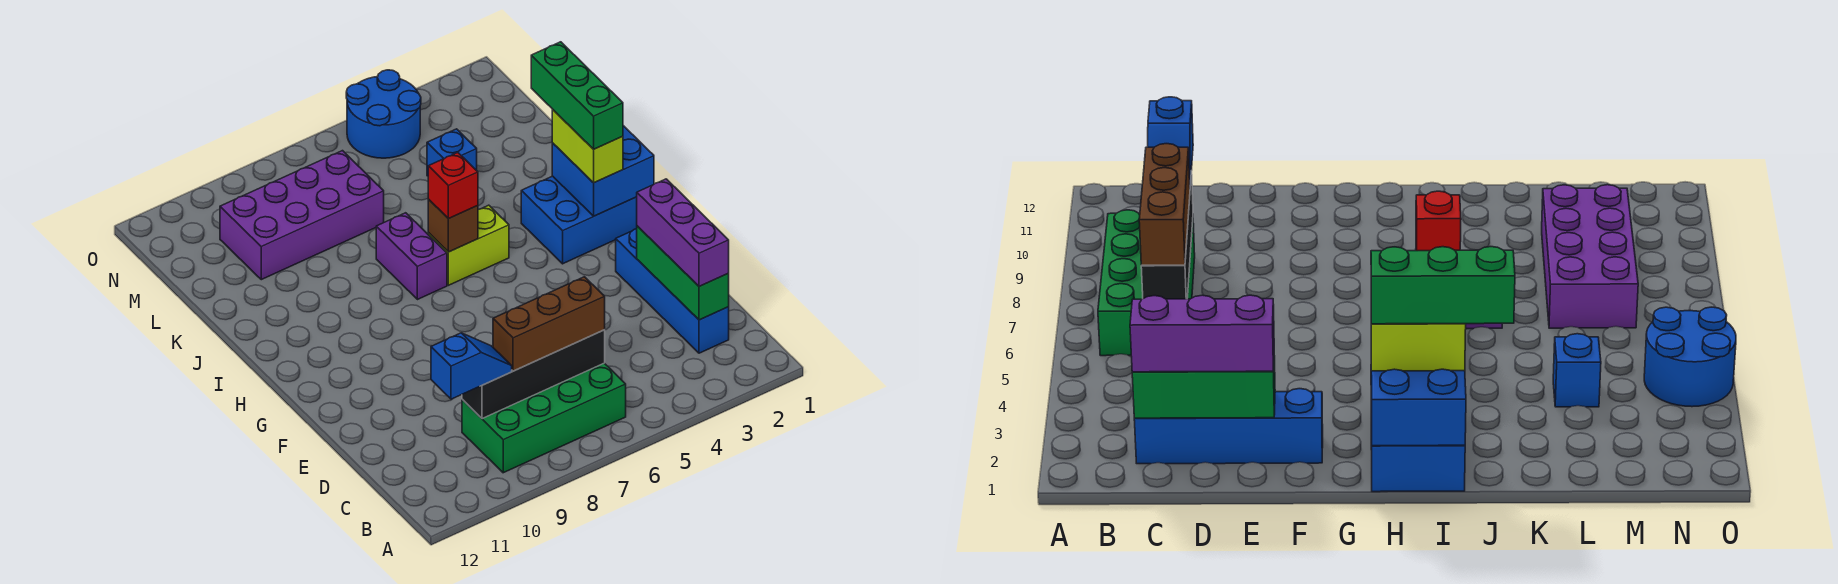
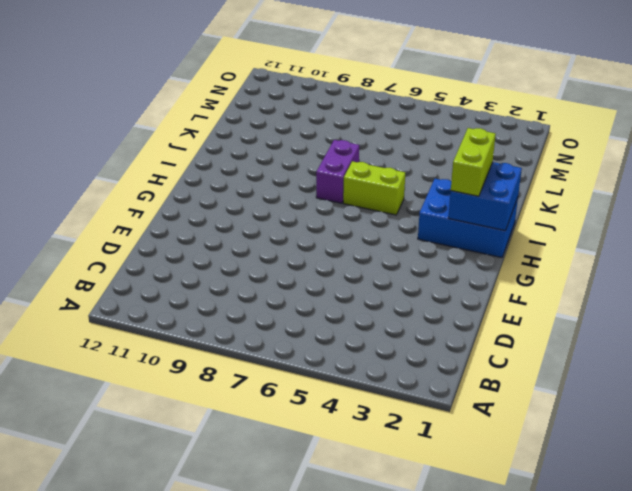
none -> green 2x4 brick [462,363,626,473]
none -> blue 1x4 brick [616,229,729,353]
none -> blue 1x1 brick [427,129,477,176]

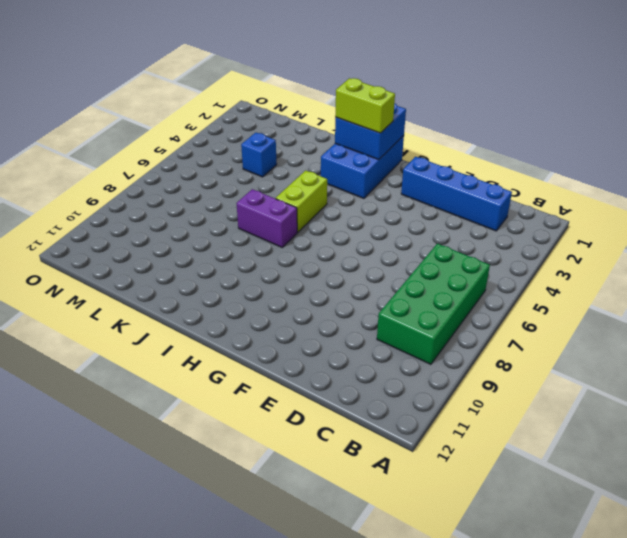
none -> purple 2x4 brick [220,151,384,280]
none -> blue 2x2 round brick [346,70,421,158]
none -> green 1x3 brick [637,226,729,320]

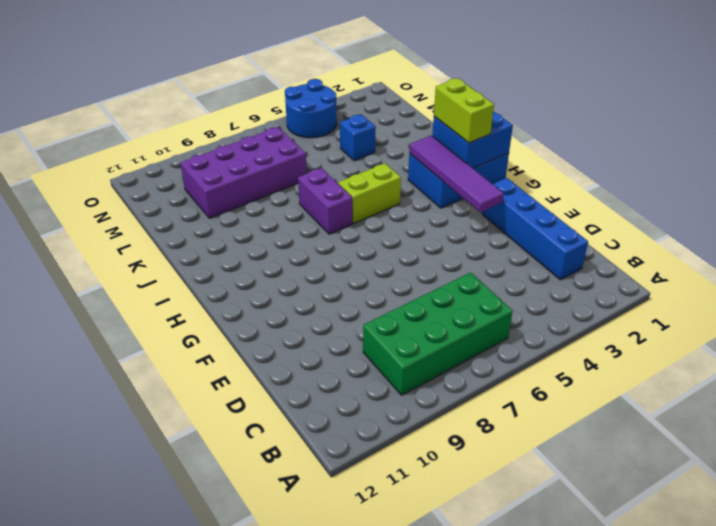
purple 1x4 tile [409,135,504,212] -> none
none -> green 1x3 brick [637,226,729,320]
none -> black 1x4 brick [462,330,605,419]
none -> brown 1x1 brick [428,200,478,252]

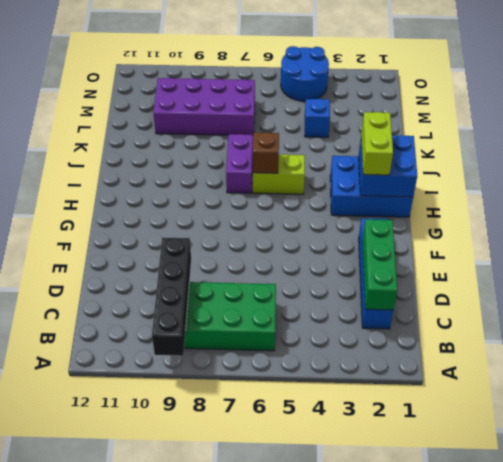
black 1x4 brick [152,237,191,356] -> black 1x4 brick turned to [462,330,605,419]
none -> purple 1x3 brick [637,179,729,286]
none -> brown 1x3 brick [493,277,605,371]
none -> blue 1x2 slope [431,333,512,399]

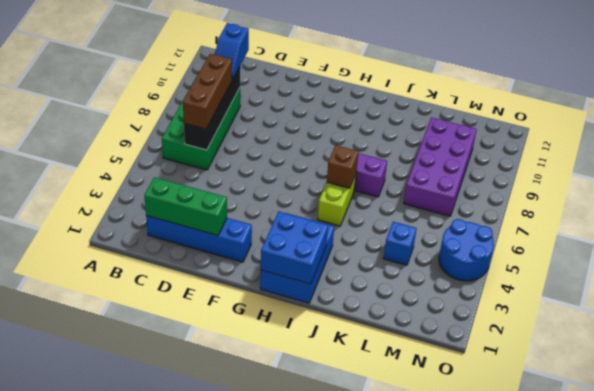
none -> purple 1x3 brick [637,179,729,286]
none -> lime 1x2 brick [552,110,623,183]
none -> red 1x1 brick [428,153,478,219]

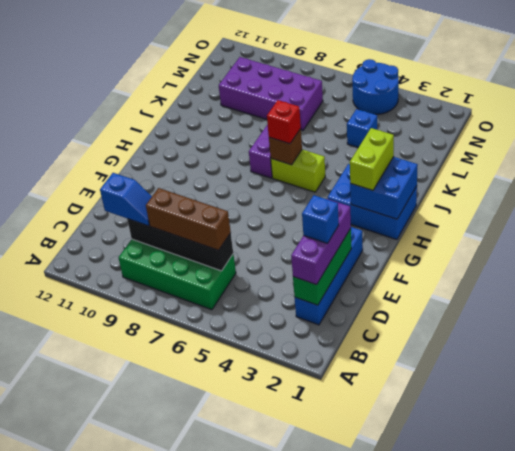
blue 1x1 brick [302,195,339,244] -> none
none -> green 1x3 brick [531,42,623,149]

